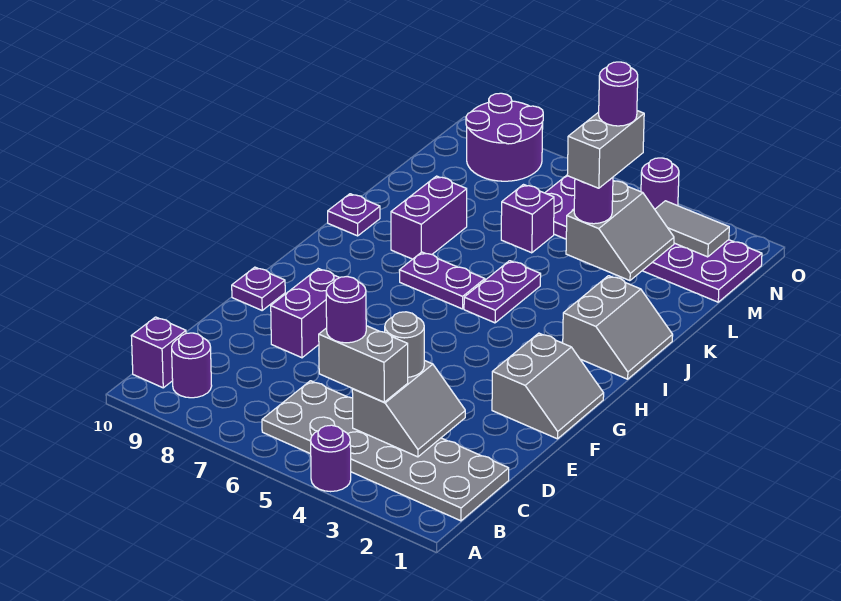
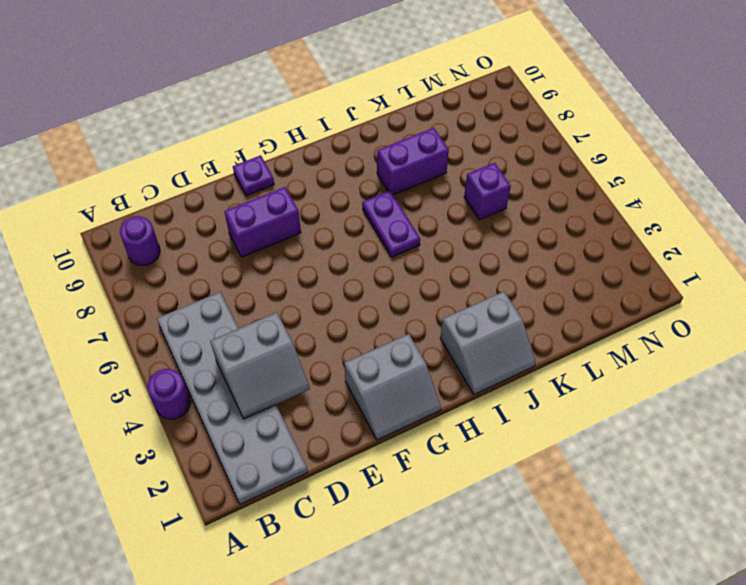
none -> purple 1x1 brick [132,317,186,388]
none -> purple 1x2 plate [464,261,541,323]
none -> purple 1x1 plate [328,194,380,236]

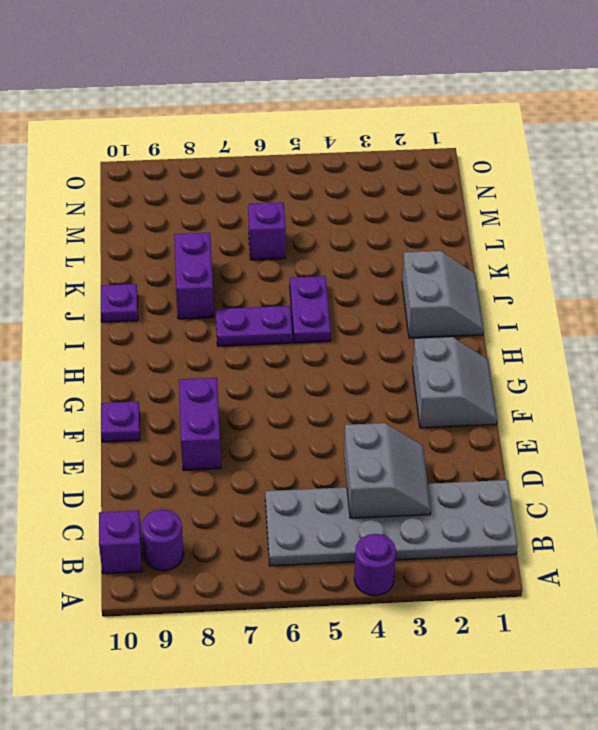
none -> purple 2x6 plate [545,175,762,302]
none -> purple 2x2 round brick [466,93,543,181]
none -> purple 1x1 round brick [641,158,679,209]

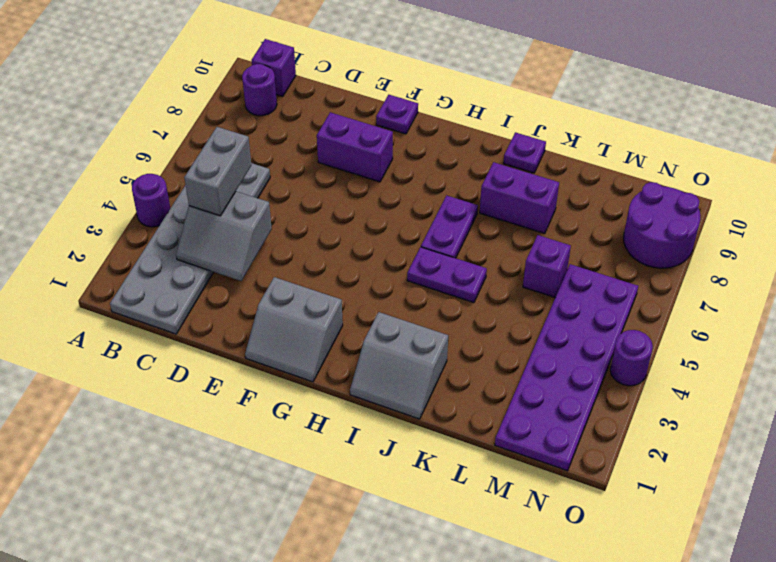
none -> grey 2x2 slope [566,181,674,281]
none -> grey 1x2 tile [655,201,729,257]
none -> grey 1x1 round brick [385,312,424,377]

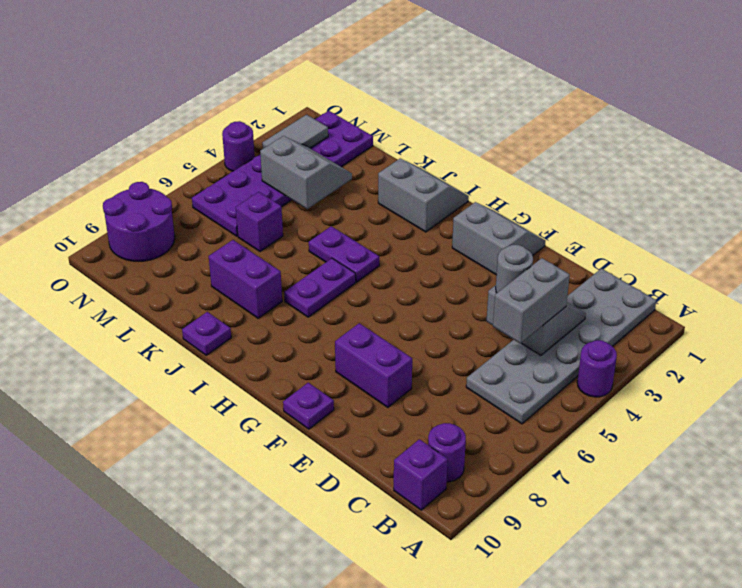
none -> purple 1x1 round brick [574,177,613,224]
none -> purple 1x1 round brick [326,277,366,343]
none -> grey 1x2 brick [567,111,644,188]

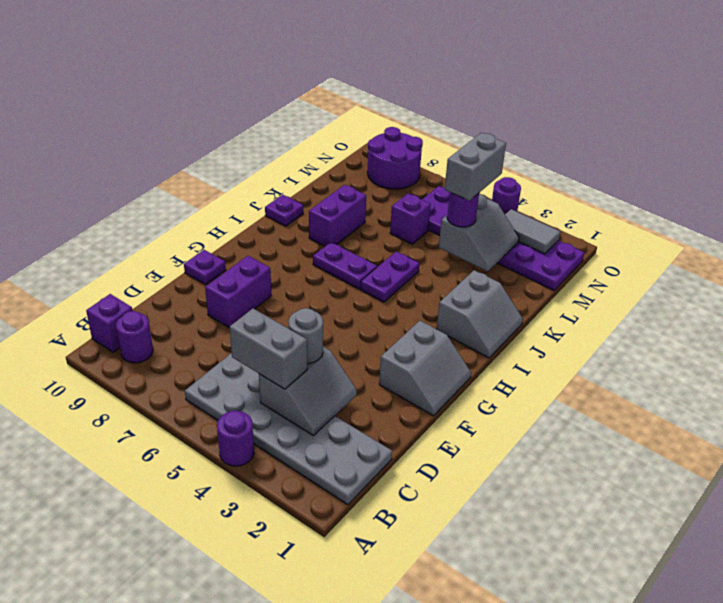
none -> purple 1x1 round brick [326,277,366,343]
none -> purple 1x1 round brick [599,62,638,126]

